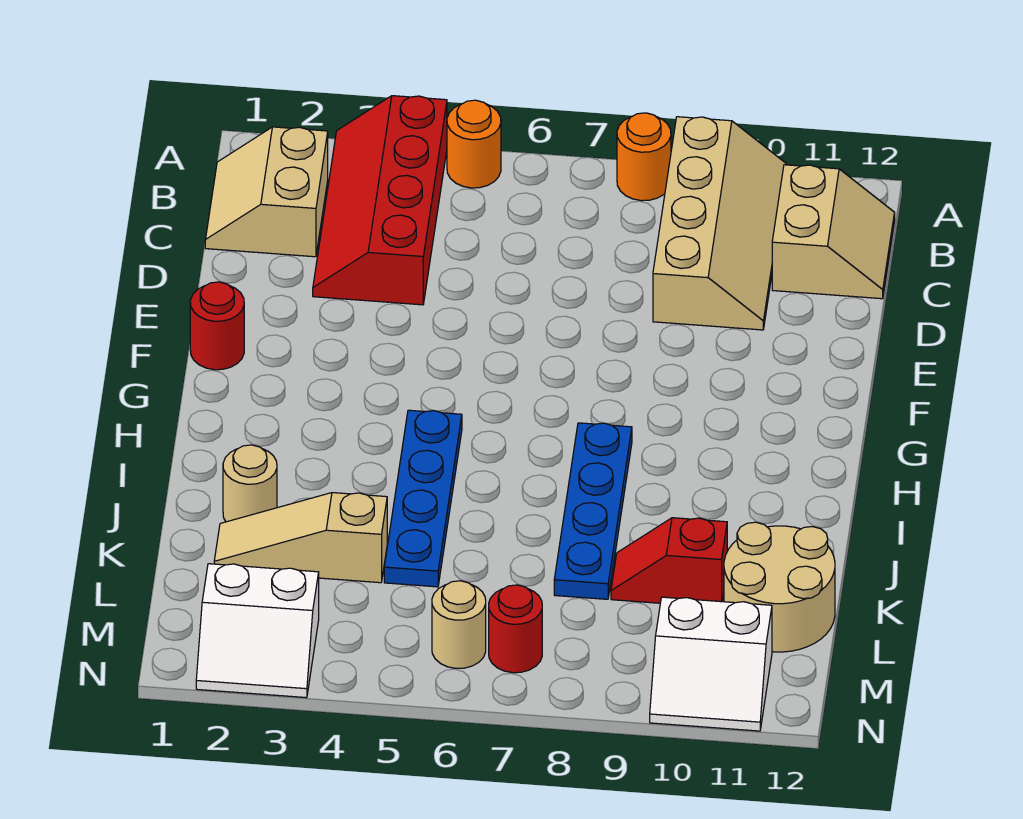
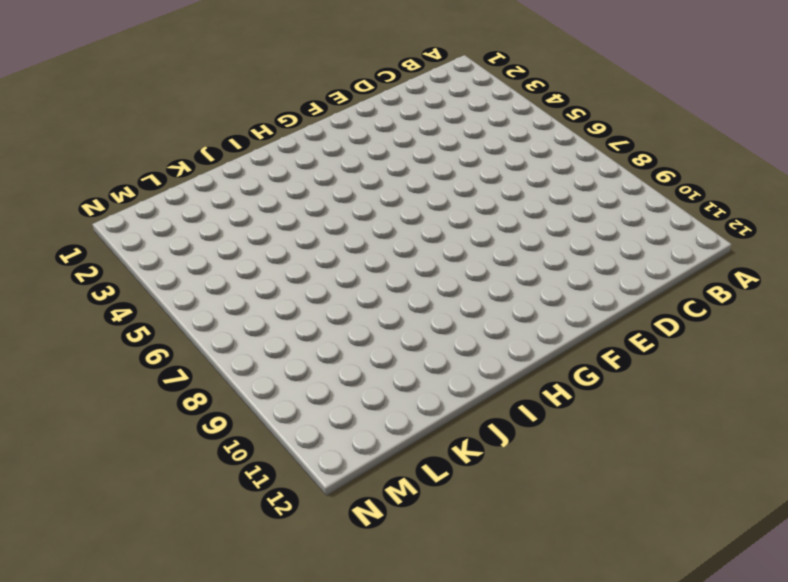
none -> red 2x4 slope [313,96,447,305]
none -> orange 1x1 round brick [447,100,501,188]
none -> orange 1x1 round brick [617,113,671,201]

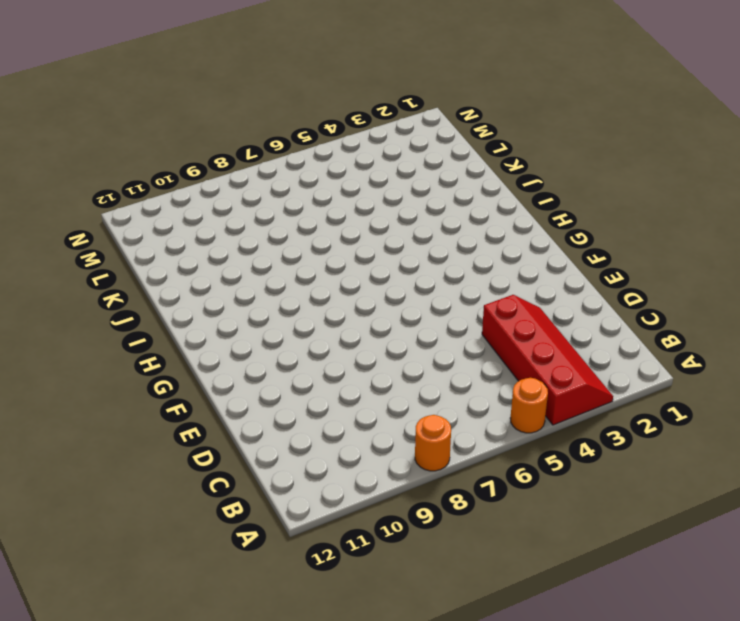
none -> tan 2x4 slope [653,117,787,330]
none -> tan 2x2 slope [205,127,328,257]
none -> tan 2x2 slope [772,165,895,299]

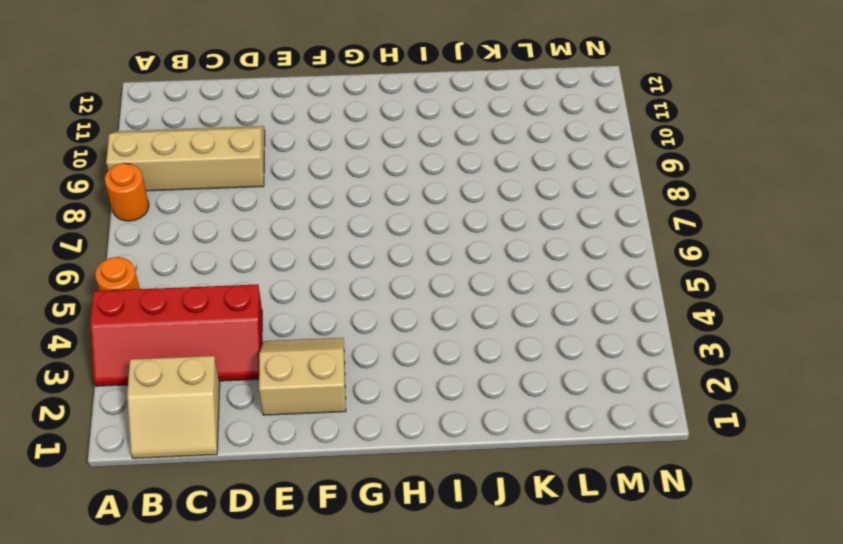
tan 2x2 slope [259,338,346,415] -> tan 2x2 slope moved to [772,165,895,299]
none -> red 1x1 round brick [190,282,244,370]
none -> blue 1x4 plate [384,410,462,587]
none -> blue 1x4 plate [554,423,632,599]

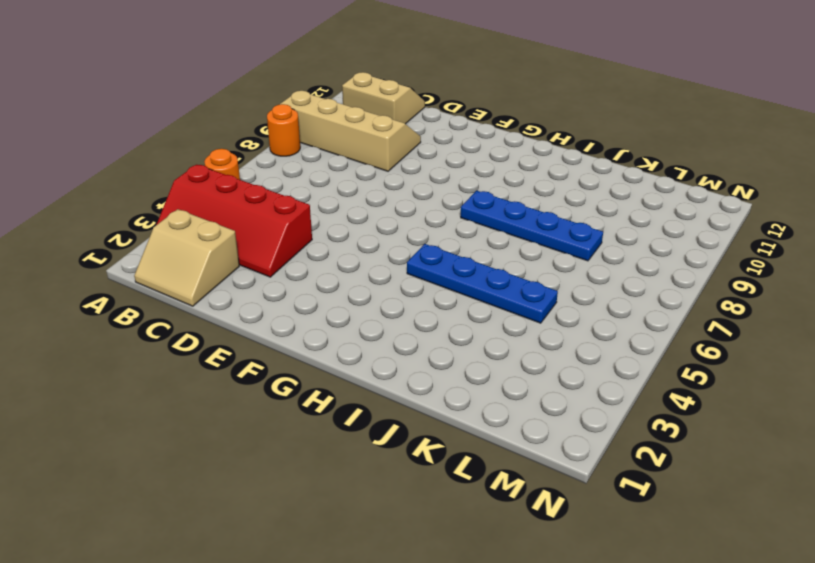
none -> red 1x1 round brick [190,282,244,370]
none -> tan 1x1 round brick [223,445,277,522]
none -> tan 1x3 slope [214,493,387,583]

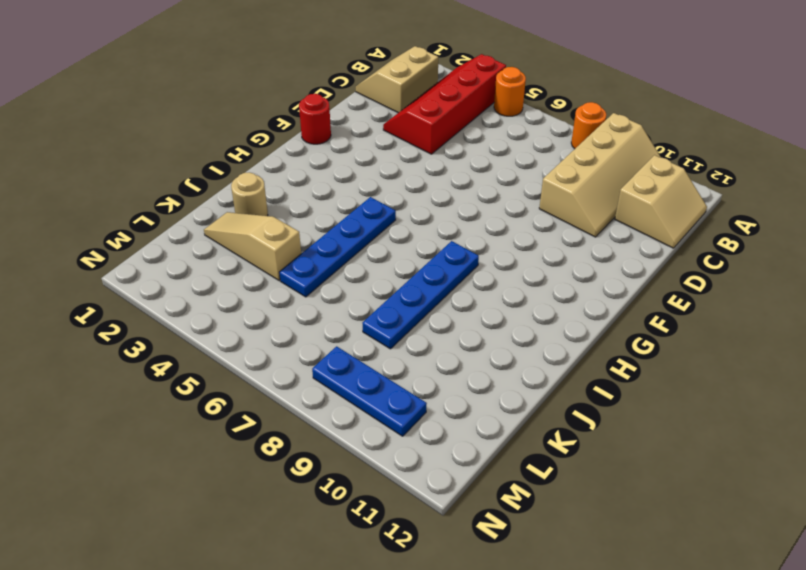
blue 1x3 plate [312,346,427,436] -> white 2x2 slope [650,597,772,731]
none -> red 1x2 slope [611,518,727,603]
none -> tan 2x2 round brick [724,522,835,652]
none -> white 2x2 slope [196,564,319,698]

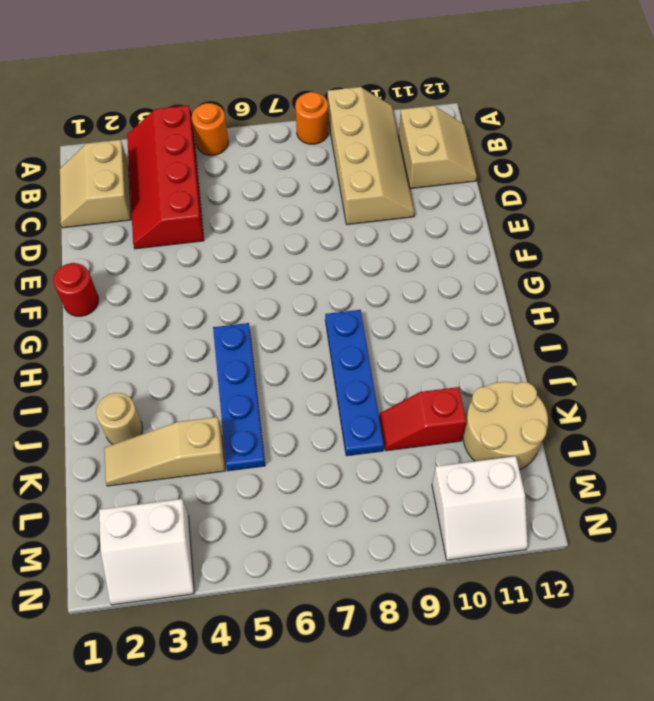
none -> tan 1x1 round brick [432,581,486,668]
none -> red 1x1 round brick [489,585,542,673]

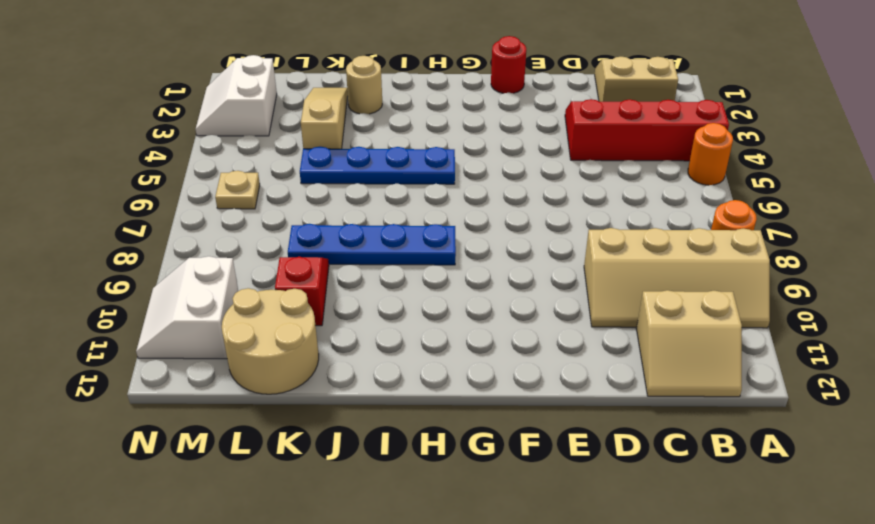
tan 1x1 plate [215,171,260,209] -> tan 1x1 round brick [432,581,486,668]
none -> red 1x1 round brick [489,585,542,673]

